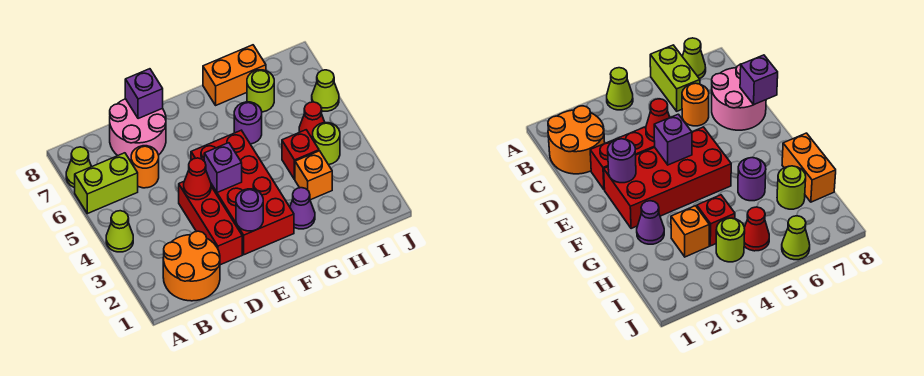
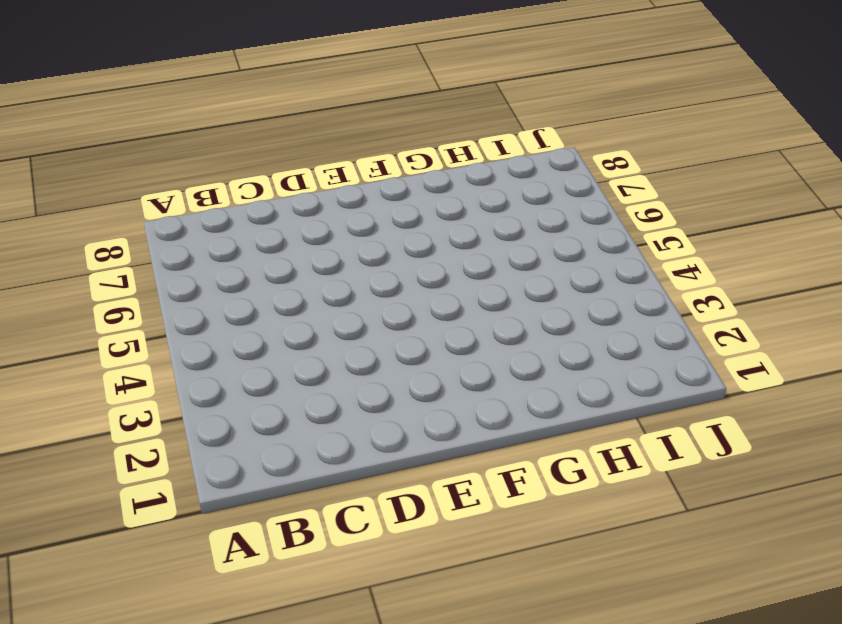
none -> lime 1x1 cone [106,211,133,252]
none -> lime 1x2 brick [75,153,138,214]
none -> lime 1x1 cone [66,147,91,188]

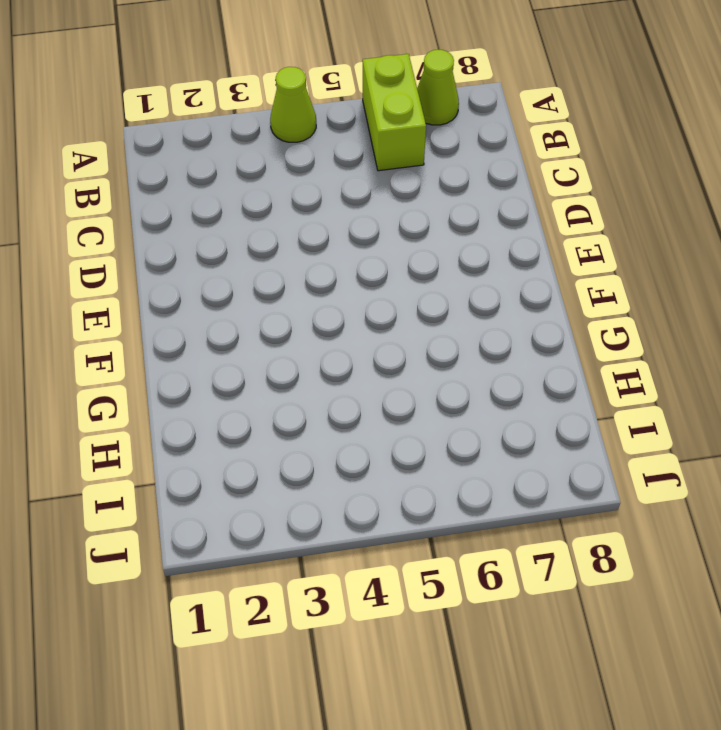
none -> orange 2x2 round brick [163,231,220,301]
none -> orange 1x1 round brick [131,146,159,188]
none -> pink 2x2 round brick [110,99,166,161]

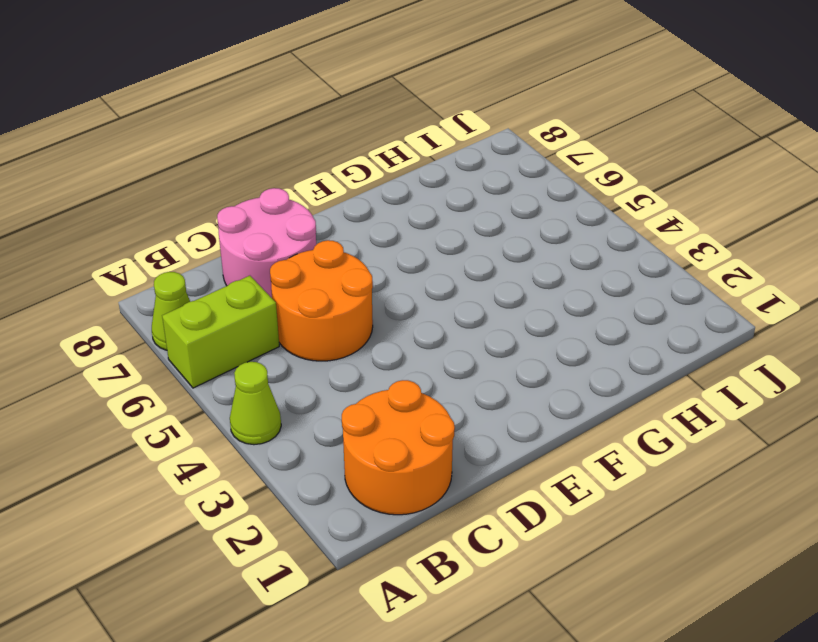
orange 2x2 round brick [270,240,373,361] -> orange 1x1 round brick [131,146,159,188]
none -> red 1x3 brick [179,182,242,265]
none -> red 2x4 brick [191,130,294,255]
none -> purple 1x1 cone [290,188,315,229]

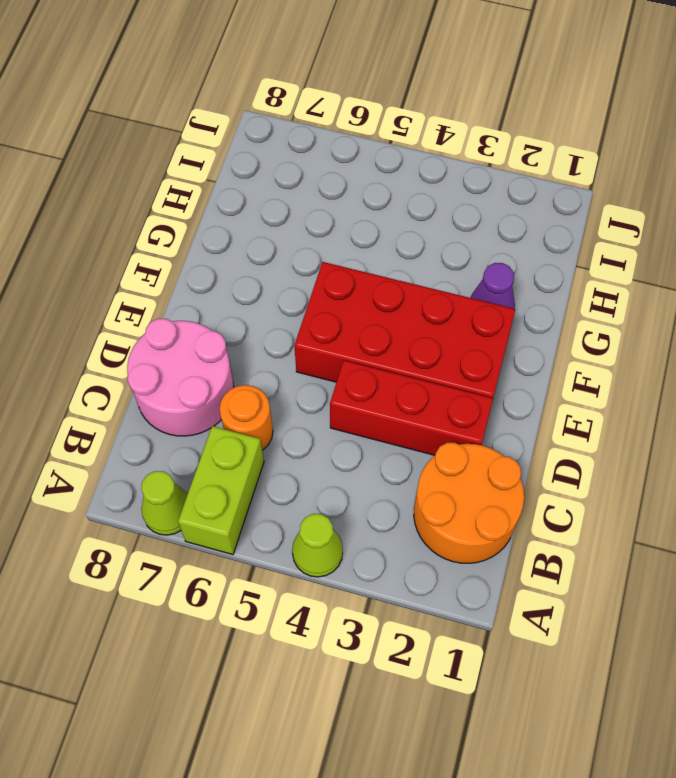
none -> purple 1x1 round brick [234,102,262,144]
none -> orange 1x2 brick [203,45,266,105]
none -> orange 1x1 brick [295,151,332,200]

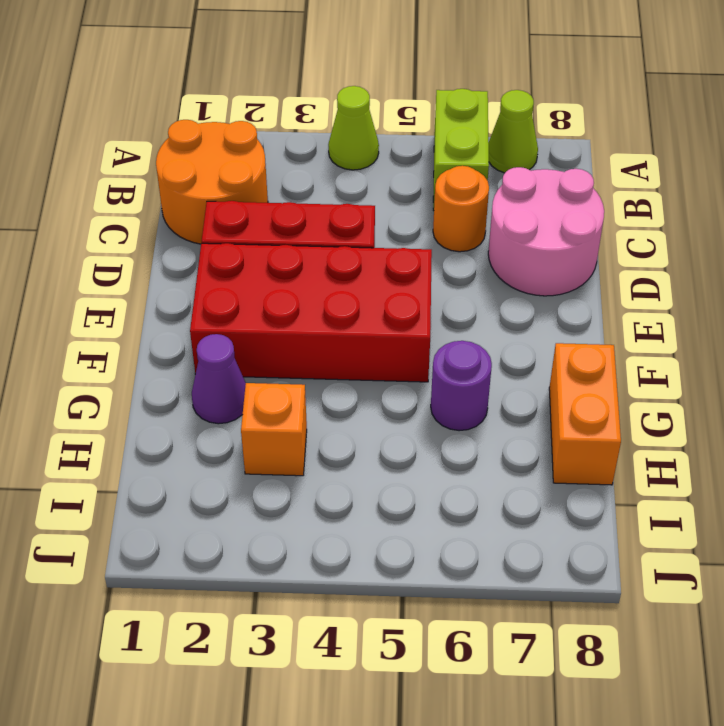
none -> red 1x1 brick [282,130,319,180]
none -> lime 1x1 round brick [247,70,274,112]
none -> lime 1x1 round brick [313,123,340,165]

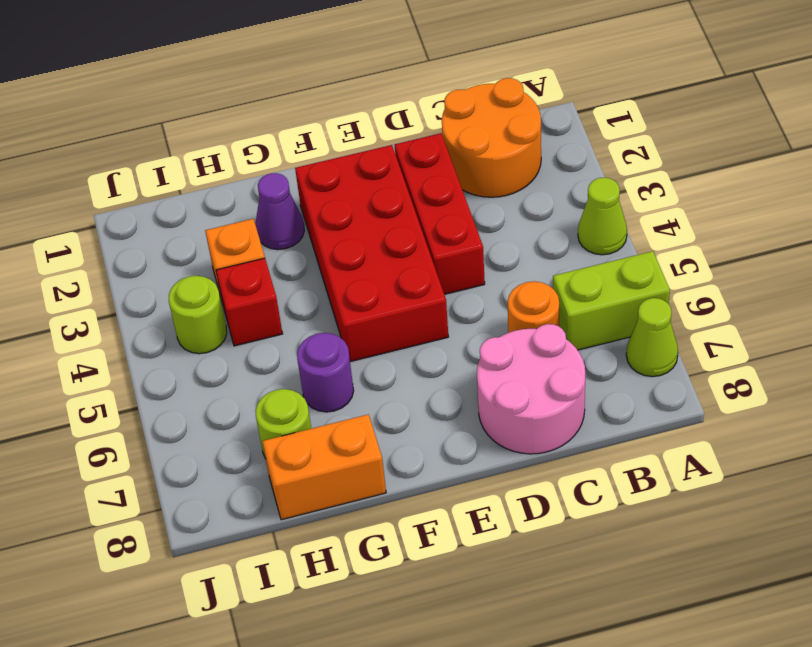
none -> red 1x1 cone [299,102,325,139]
none -> lime 1x1 cone [312,70,339,111]
none -> red 1x1 cone [184,158,211,200]

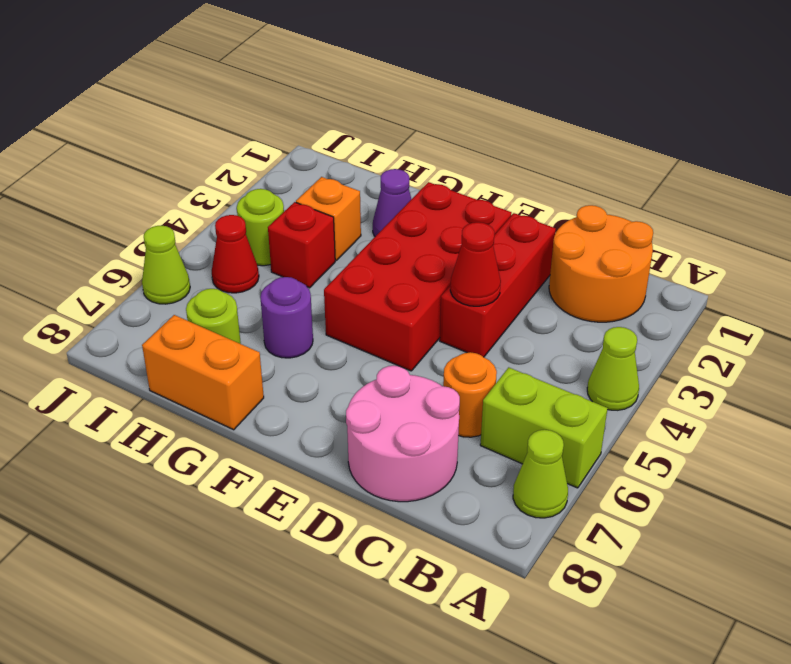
none -> purple 1x1 brick [125,69,163,119]
none -> purple 1x1 round brick [236,189,263,231]
none -> purple 1x1 brick [204,143,242,193]

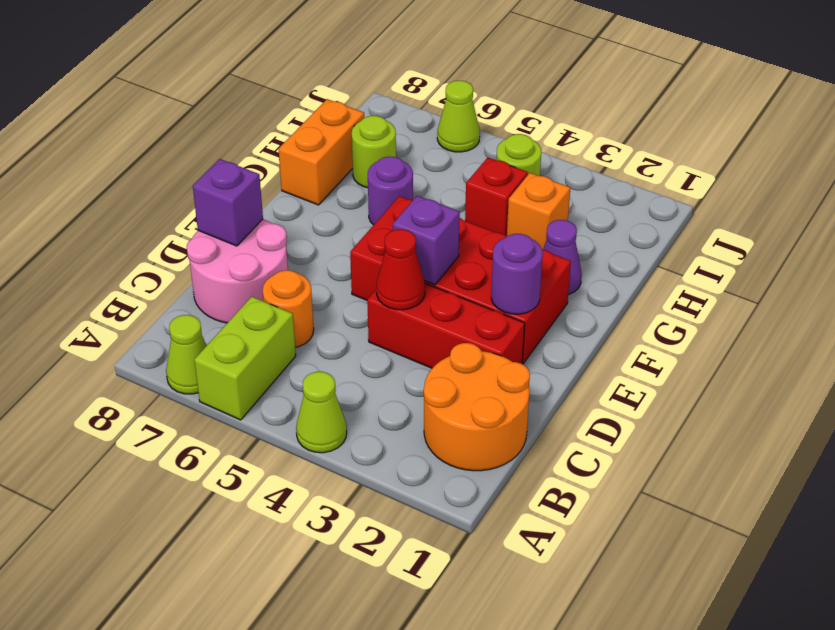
none -> red 1x1 cone [299,102,325,139]

